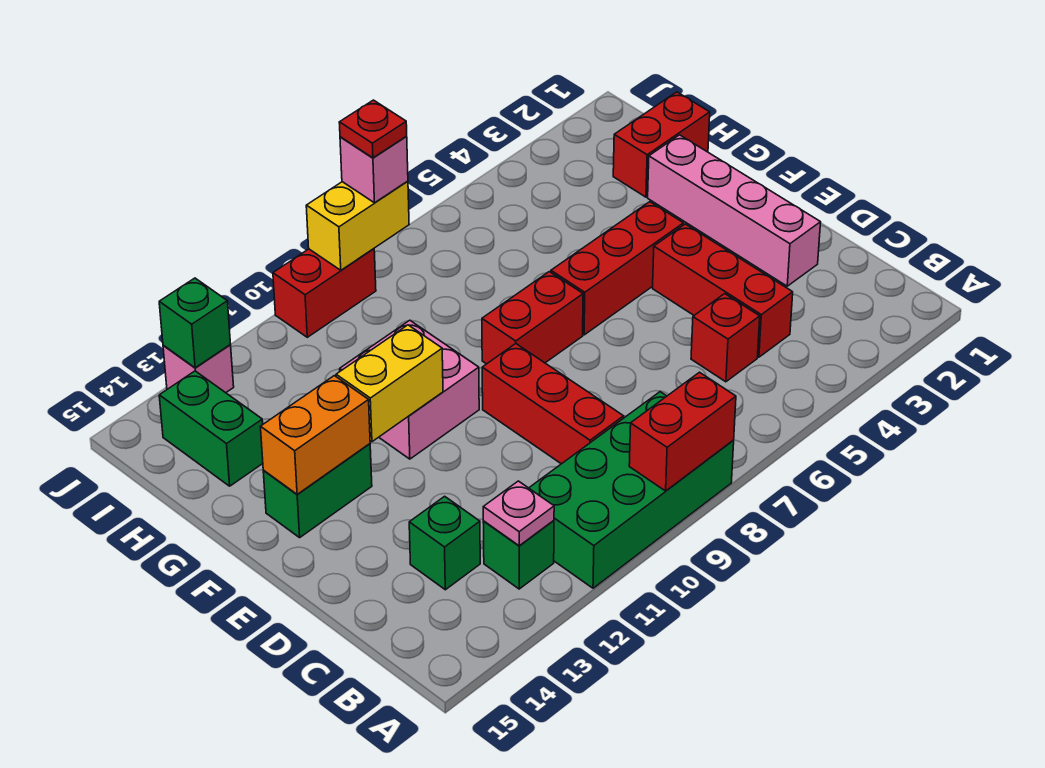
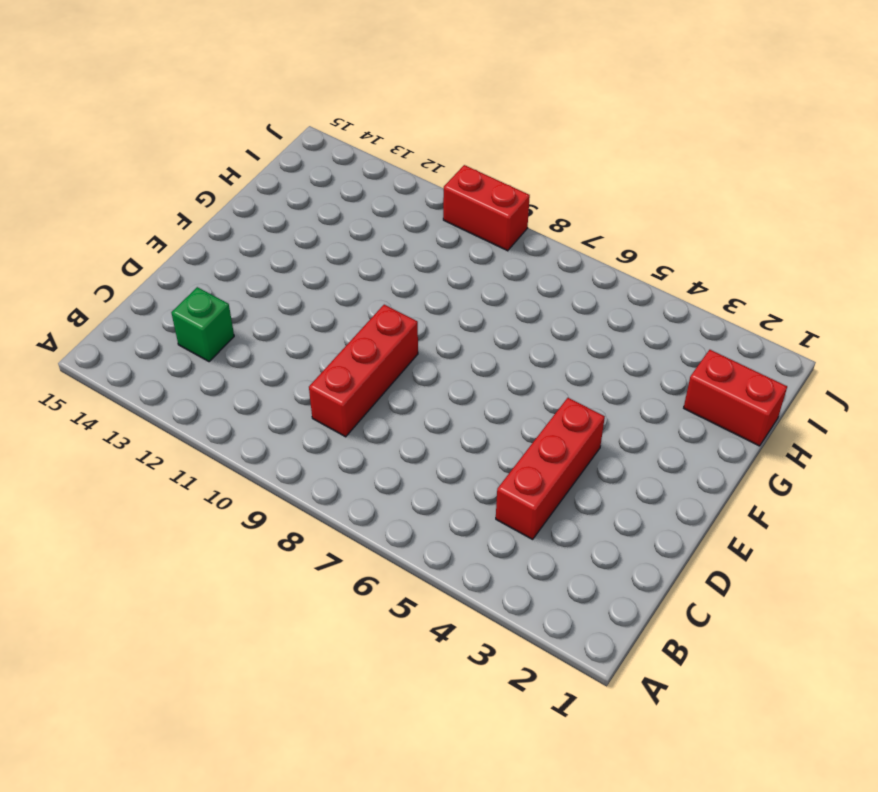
none -> green 2x4 brick [529,392,734,588]
none -> green 1x1 brick [483,521,554,589]
none -> red 1x1 brick [691,294,760,382]

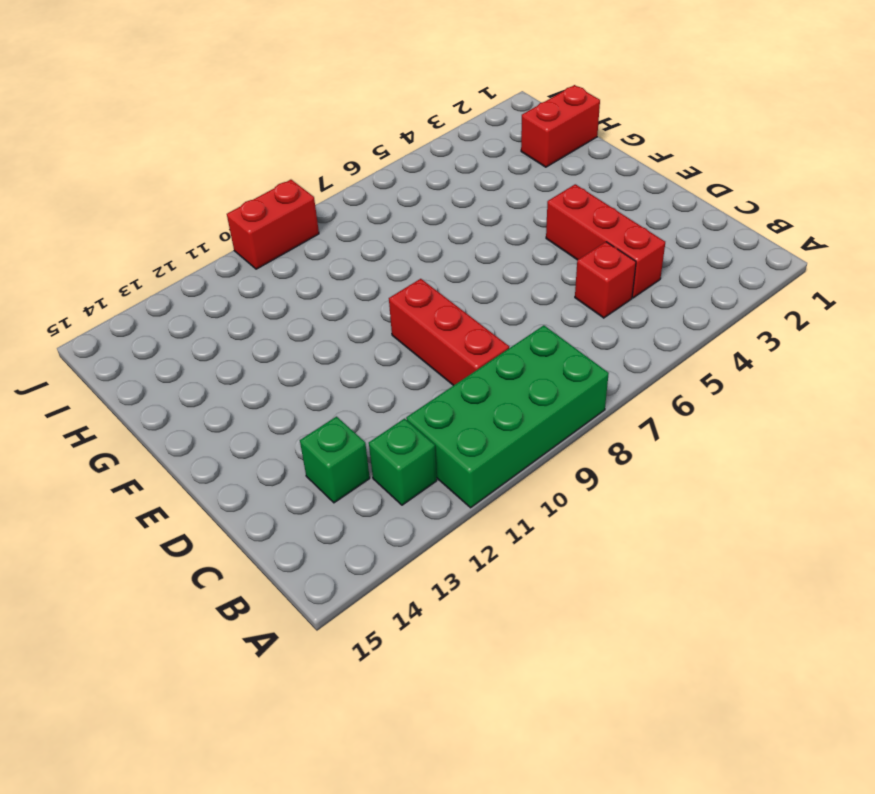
none -> pink 1x4 brick [648,135,821,286]
none -> red 1x3 brick [551,202,684,335]
none -> red 1x2 brick [482,272,583,364]

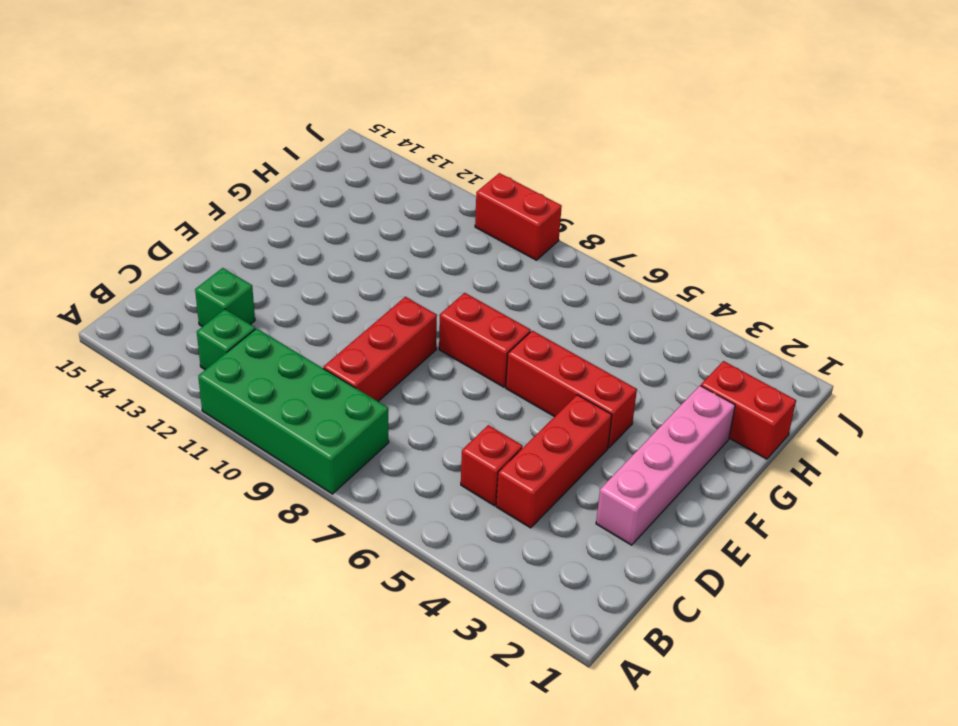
none -> pink 2x2 brick [340,320,479,459]
none -> green 1x2 brick [263,444,372,538]
none -> green 1x2 brick [159,371,263,486]

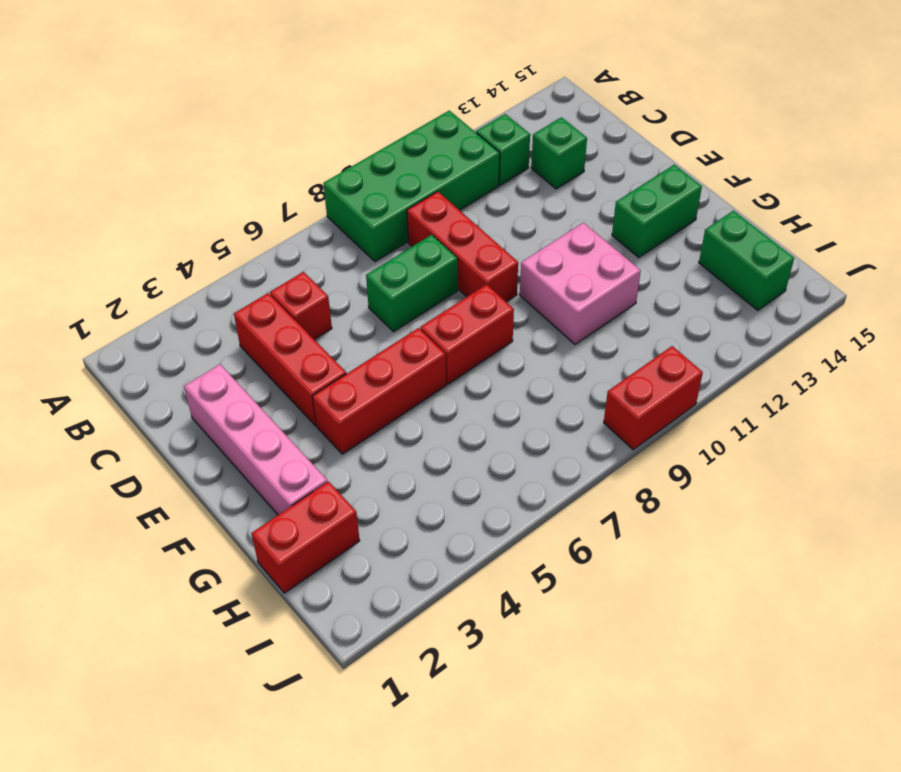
green 1x2 brick [366,235,458,332] -> none
none -> pink 1x1 brick [163,345,234,393]
none -> red 1x2 brick [629,372,736,491]
none -> pink 1x1 plate [483,481,554,546]

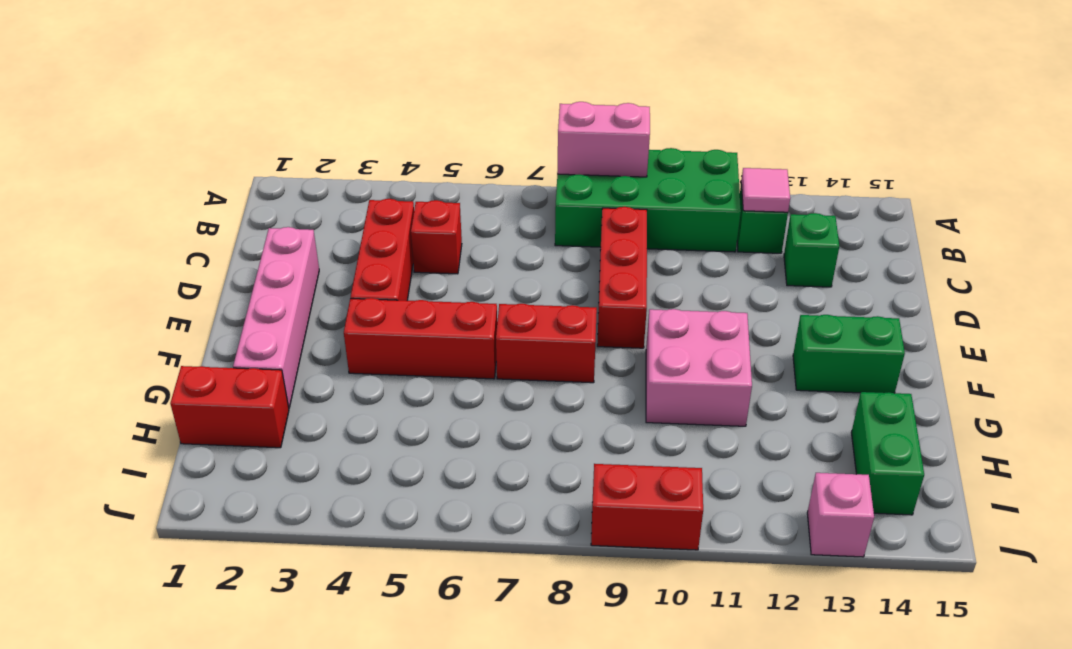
pink 1x2 brick [557,102,650,177] -> red 1x2 brick [629,372,736,491]
pink 1x1 tile [741,168,790,212] -> pink 1x1 plate [483,481,554,546]
none -> yellow 1x2 brick [336,325,443,442]
none -> orange 1x2 brick [261,376,370,494]
none -> yellow 1x2 brick [306,181,409,270]

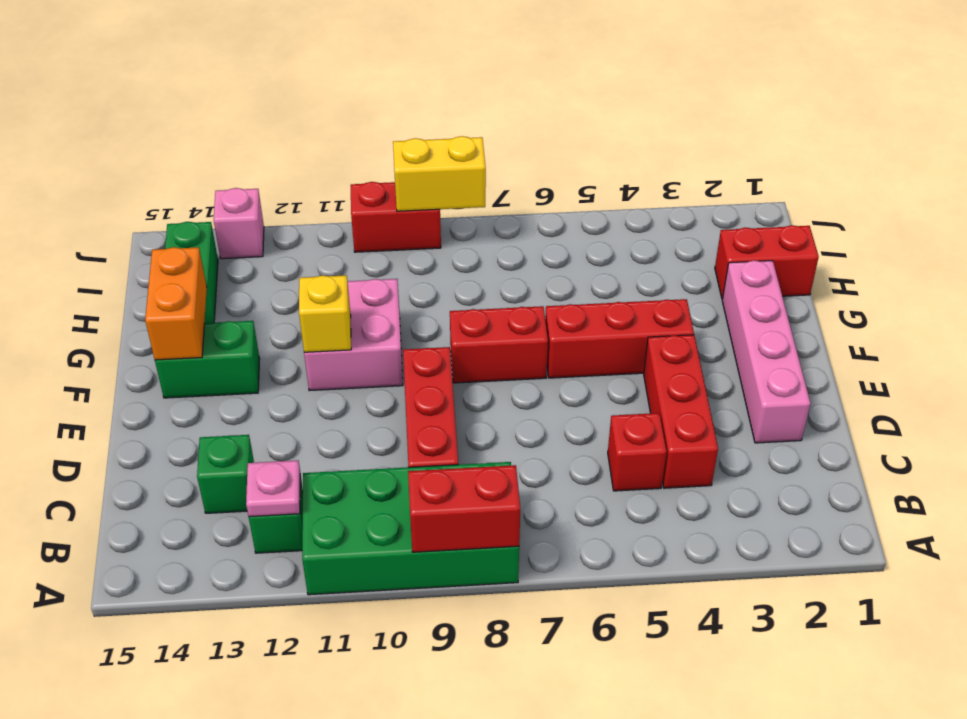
yellow 1x1 brick [299,275,351,352] -> yellow 1x2 brick [336,325,443,442]
orange 1x2 brick [145,247,207,360] -> orange 1x2 brick turned to [261,376,370,494]
none -> green 1x1 brick [159,278,230,368]
none -> pink 1x1 brick [340,136,408,203]
none -> red 1x1 plate [339,100,407,158]

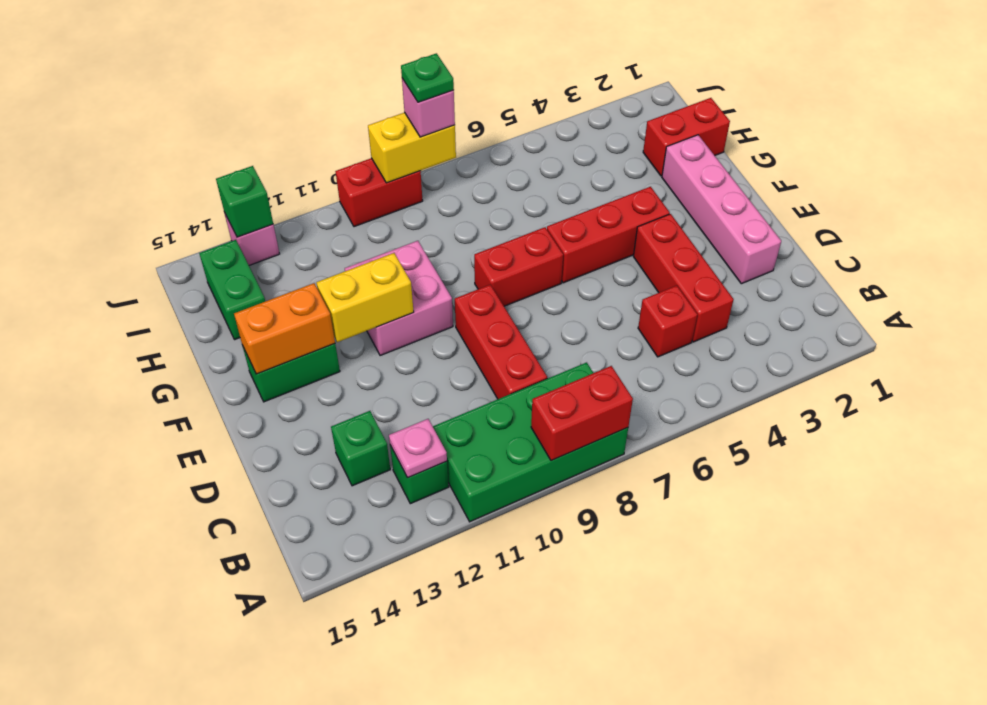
green 1x1 plate [401,53,454,102] -> red 1x1 plate [339,100,407,158]

